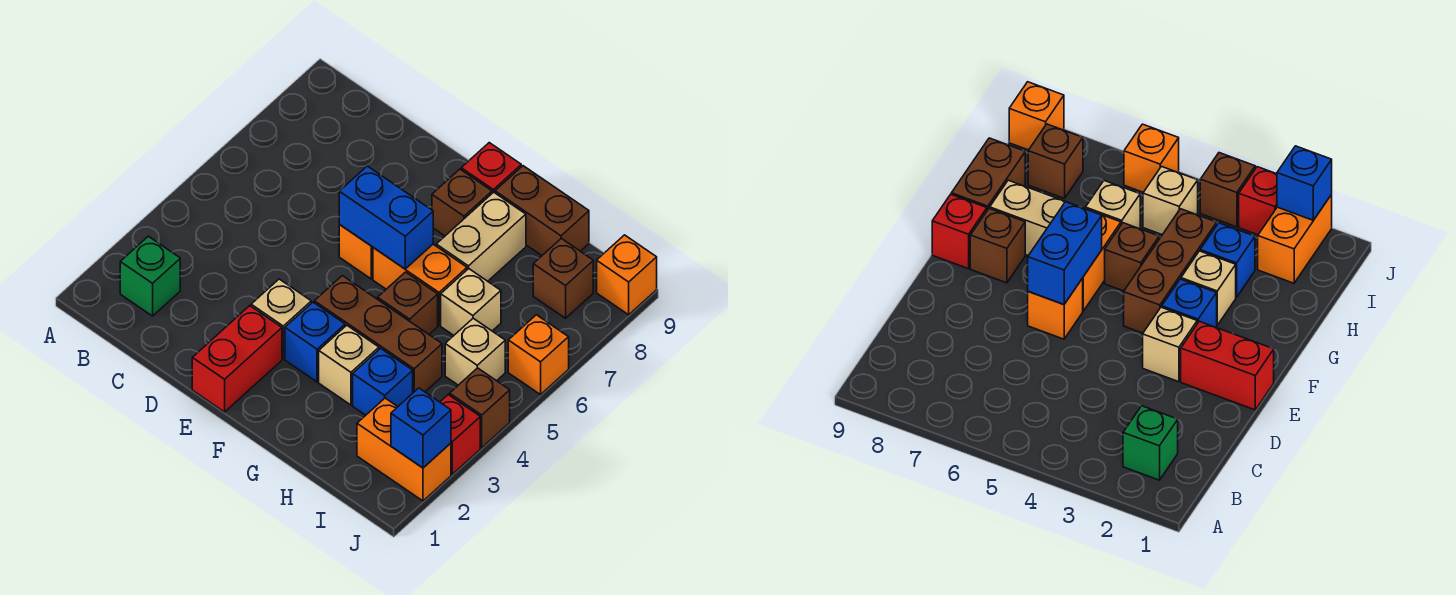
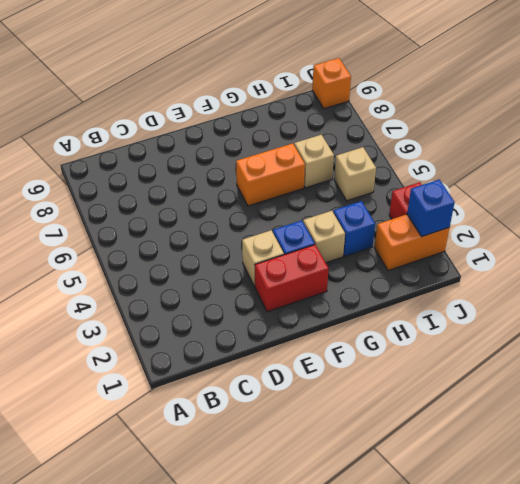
red 1x2 brick [255,245,329,312] -> red 1x2 brick turned to [192,306,282,412]
none -> green 1x1 brick [120,236,180,316]
none -> orange 1x1 brick [339,225,373,279]
none -> brown 1x3 brick [314,276,442,393]

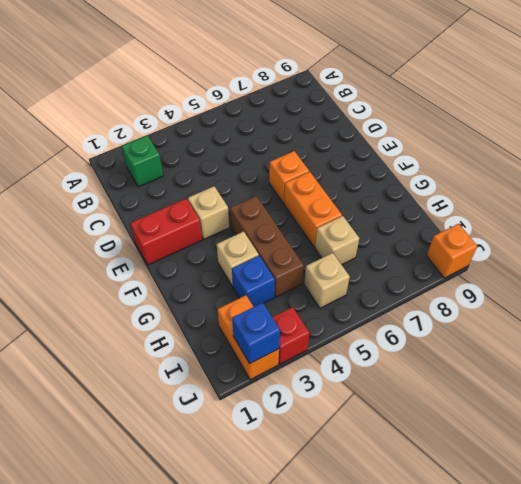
none -> blue 1x1 brick [285,302,345,382]
none -> brown 1x1 brick [432,169,492,236]
none -> red 1x1 brick [461,143,521,193]

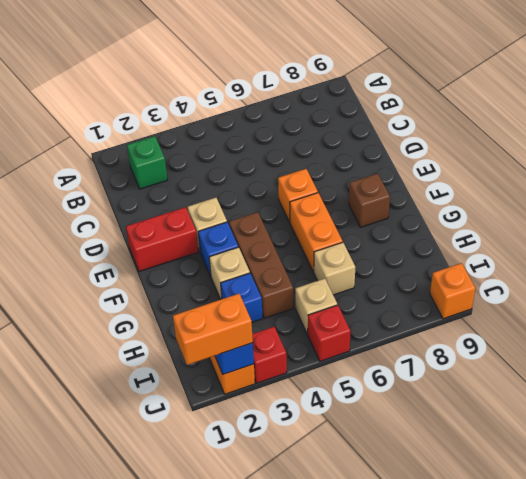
orange 1x2 brick [173,294,253,365] -> none
red 1x1 brick [308,305,351,361] -> red 1x1 brick moved to [461,143,521,193]
none -> brown 1x1 brick [378,272,438,334]
none -> tan 1x2 brick [436,192,526,281]
none -> brown 1x2 brick [495,166,589,255]

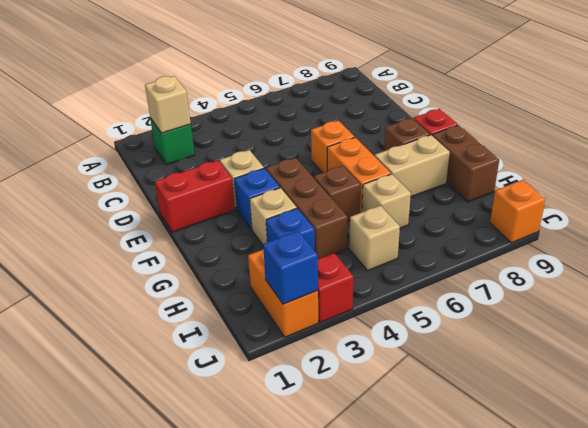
tan 1x1 brick [145,76,191,133] -> none
none -> brown 1x1 brick [533,238,593,318]
none -> brown 1x1 brick [450,368,510,448]
none -> orange 1x1 brick [508,315,569,395]

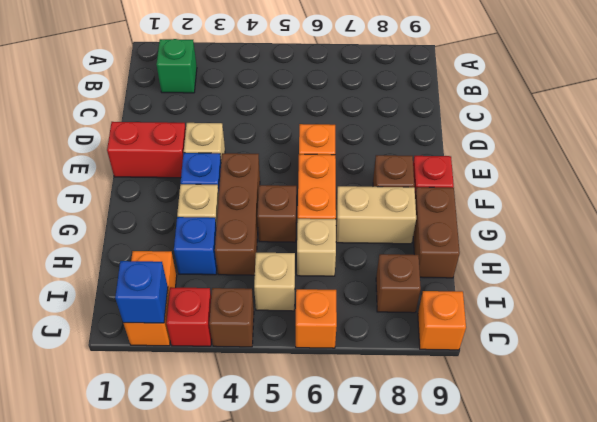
none -> blue 1x2 brick [339,166,433,269]

